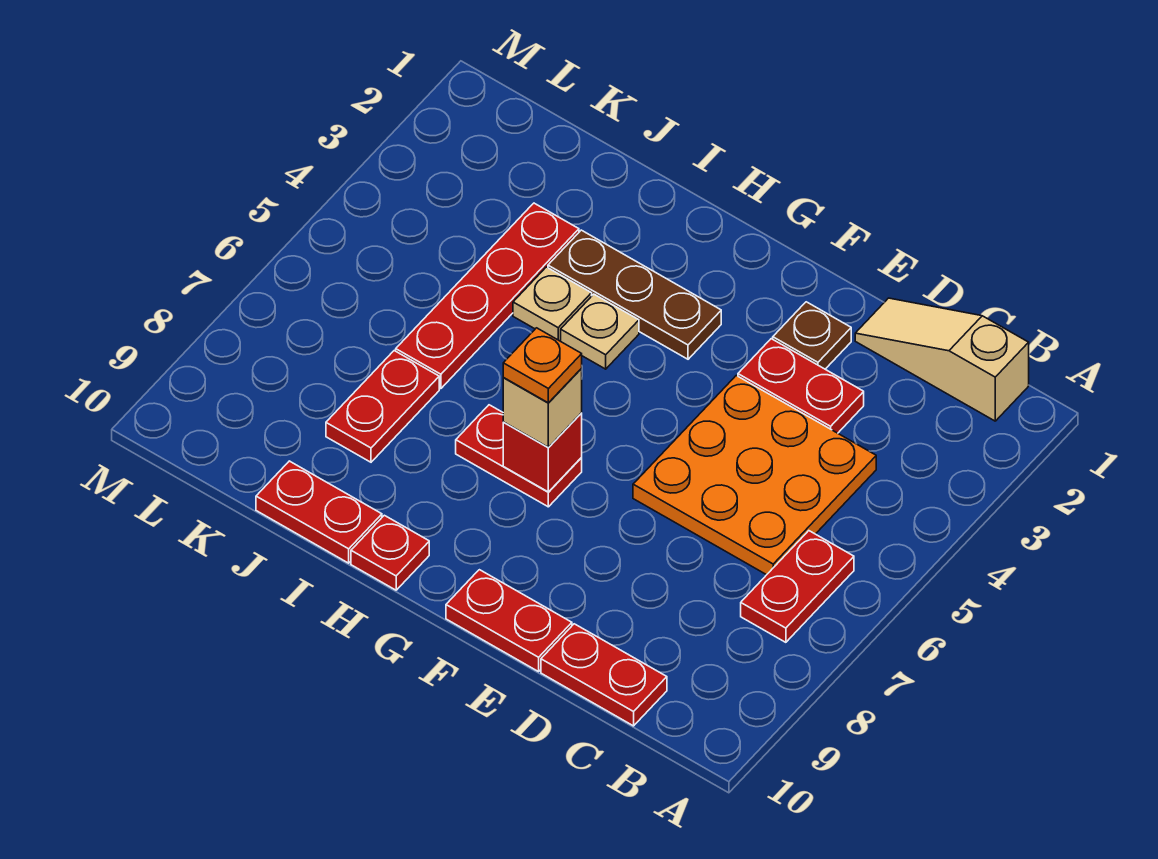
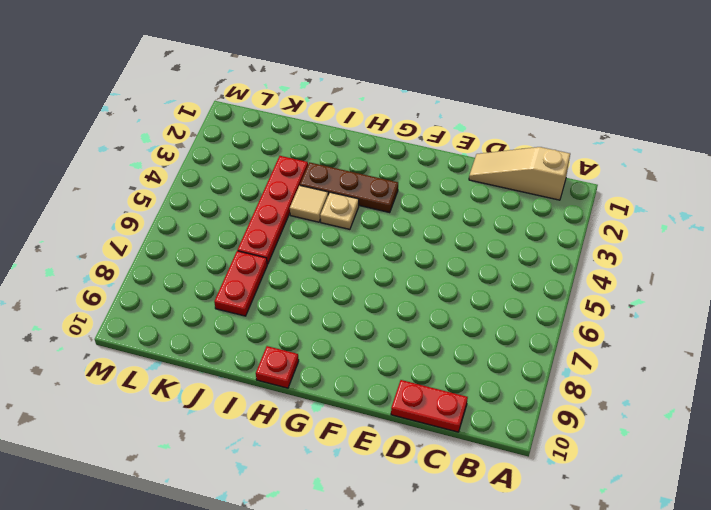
tan 1x1 tile [290,185,328,222] -> tan 1x1 plate [513,267,592,341]
none -> red 1x2 plate [741,531,854,642]
none -> orange 3x3 plate [633,376,876,575]
none -> red 1x2 plate [738,339,864,433]

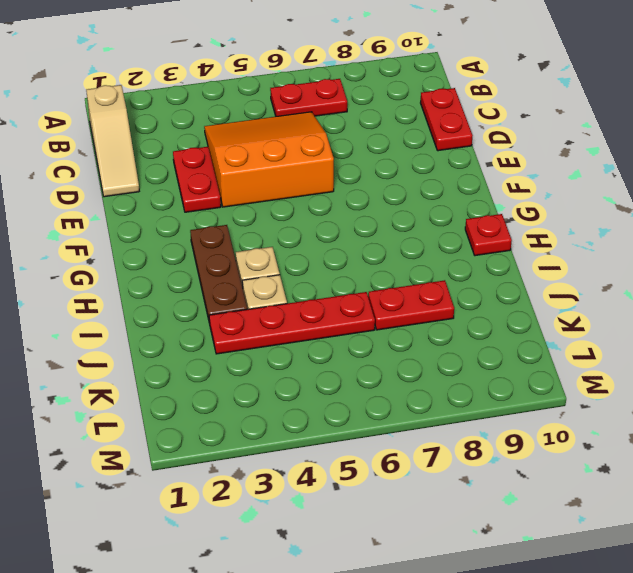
orange 3x3 slope [204,112,334,207] -> orange 3x3 plate [633,376,876,575]
none -> brown 1x1 plate [773,302,851,369]
none -> red 1x2 plate [446,570,572,672]
none -> red 1x2 plate [456,405,582,507]

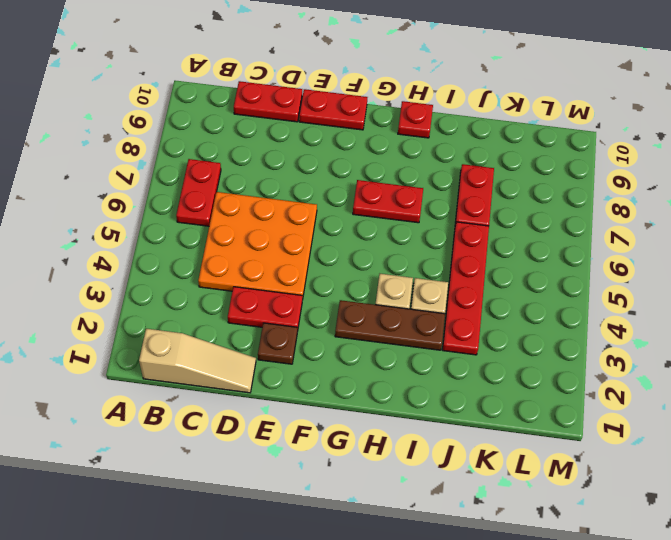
none -> red 1x2 plate [256,461,382,563]
none -> red 1x1 brick [503,413,582,492]
none -> tan 1x1 brick [503,369,582,447]

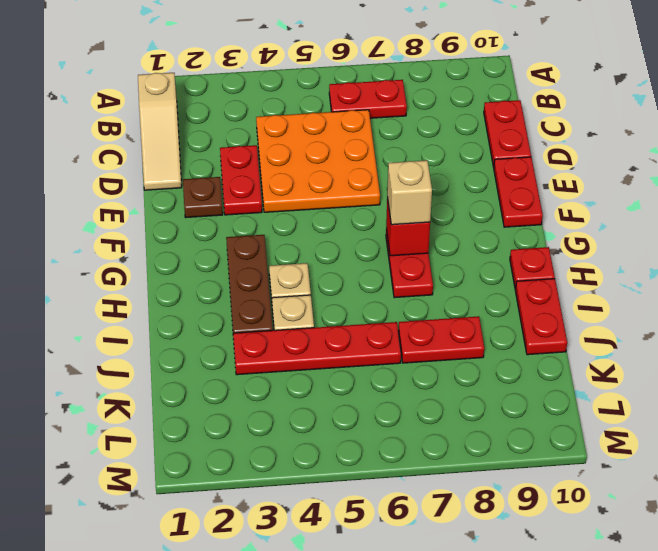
none -> orange 1x1 plate [503,328,582,403]

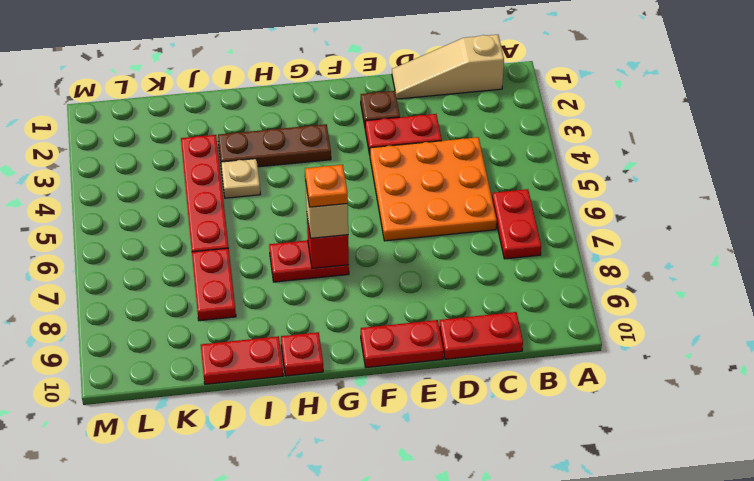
none -> tan 1x1 plate [561,294,639,369]

